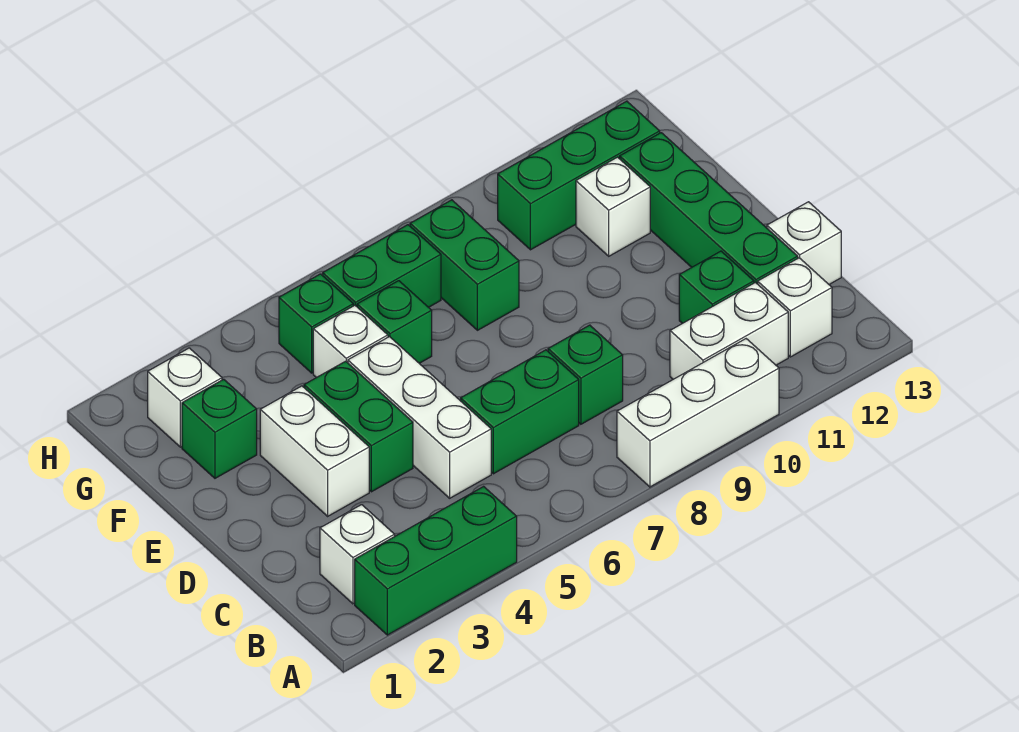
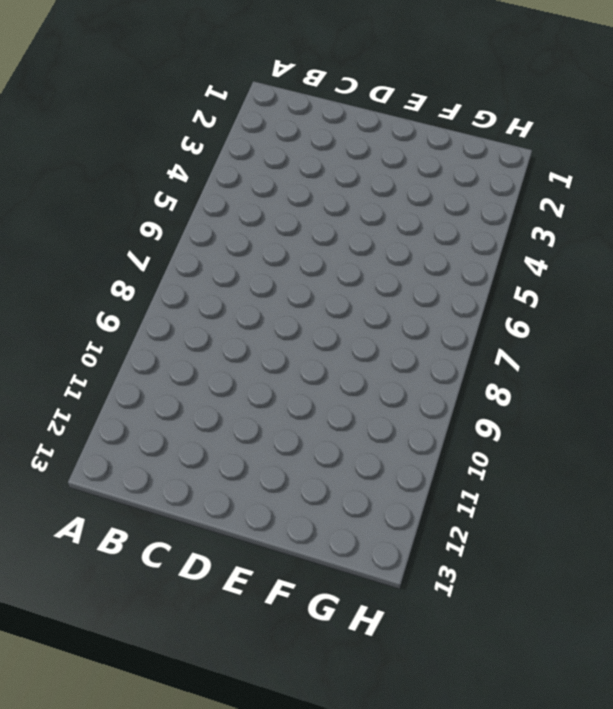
none -> green 1x3 brick [355,487,517,635]
none -> white 1x3 brick [617,339,779,487]
none -> white 1x1 brick [320,505,395,604]

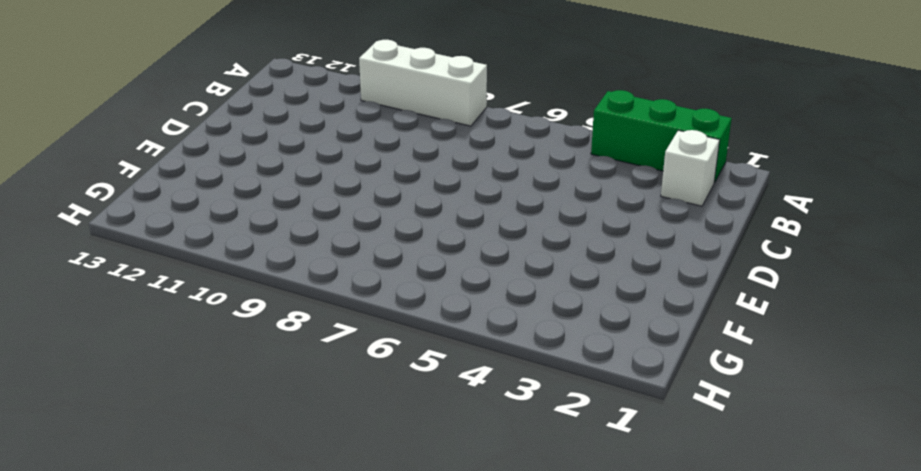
none -> white 1x2 brick [670,283,788,379]
none -> white 1x1 brick [758,258,832,357]
none -> white 1x3 brick [348,337,491,498]

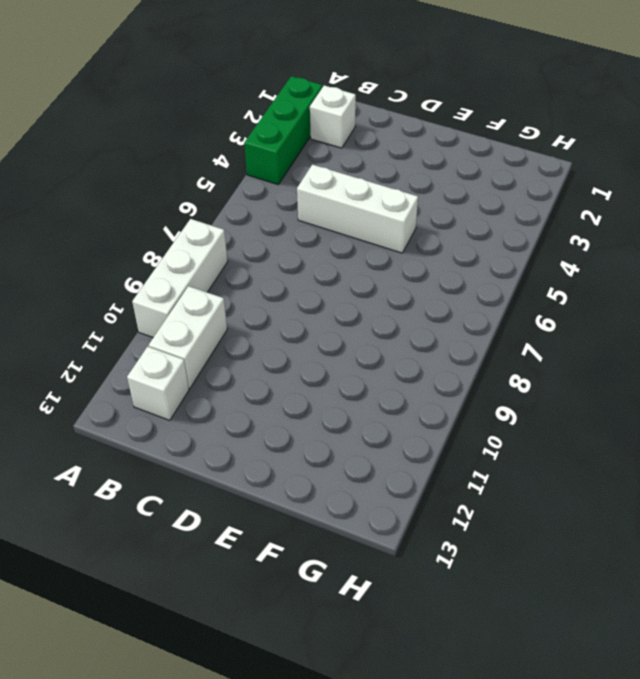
none -> green 1x2 brick [461,350,579,474]
none -> green 1x1 brick [548,325,623,424]
none -> green 1x1 brick [679,251,754,324]

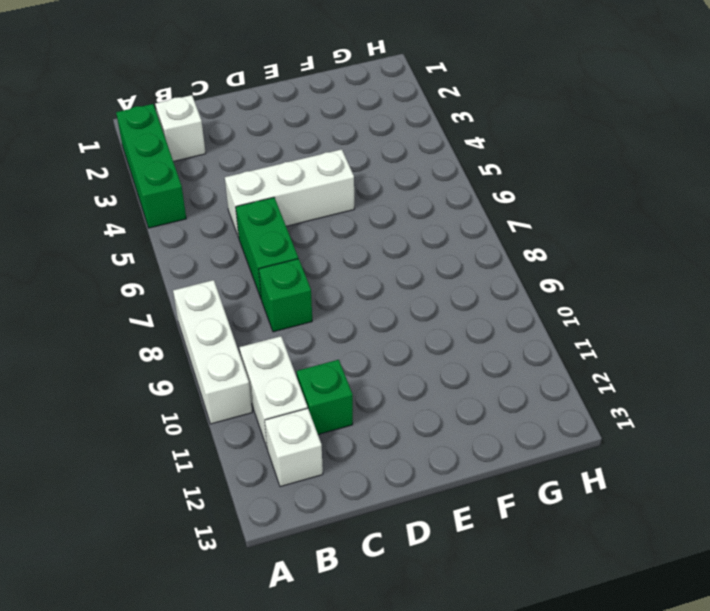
none -> green 1x4 brick [620,133,798,284]
none -> white 1x1 brick [767,202,841,284]
none -> white 1x2 brick [260,386,369,516]

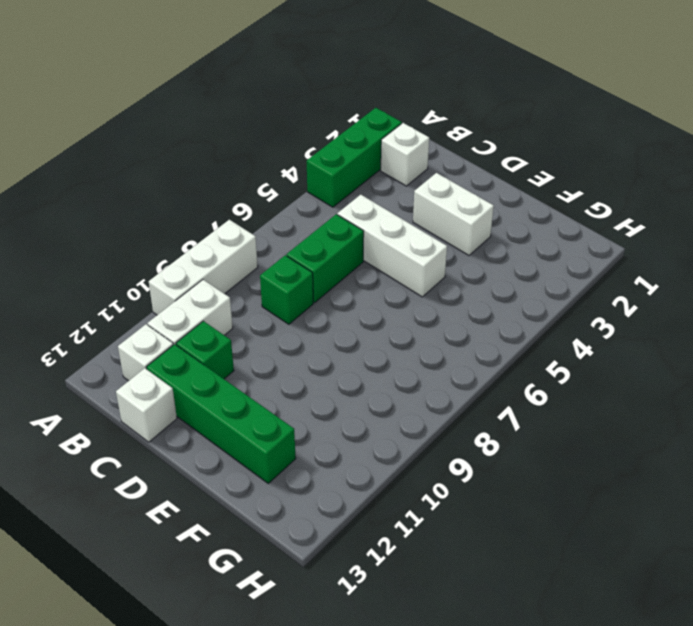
none -> green 1x2 brick [304,361,413,492]
none -> green 1x1 brick [182,379,257,478]
none -> white 1x1 brick [313,305,388,378]

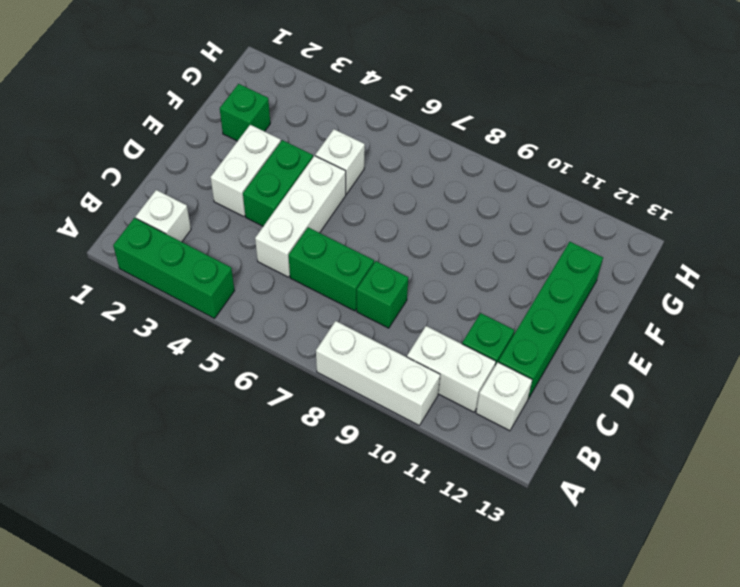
none -> white 1x1 brick [767,202,841,284]
none -> green 1x1 brick [357,281,432,363]
none -> green 1x2 brick [410,200,519,330]

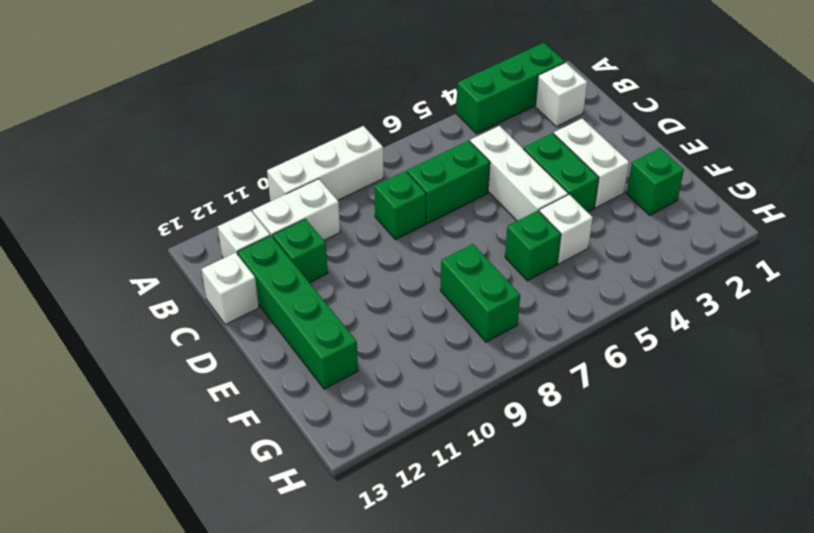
none -> white 1x1 brick [576,157,650,256]
none -> white 1x1 brick [148,348,222,447]
none -> green 1x1 brick [279,274,353,373]

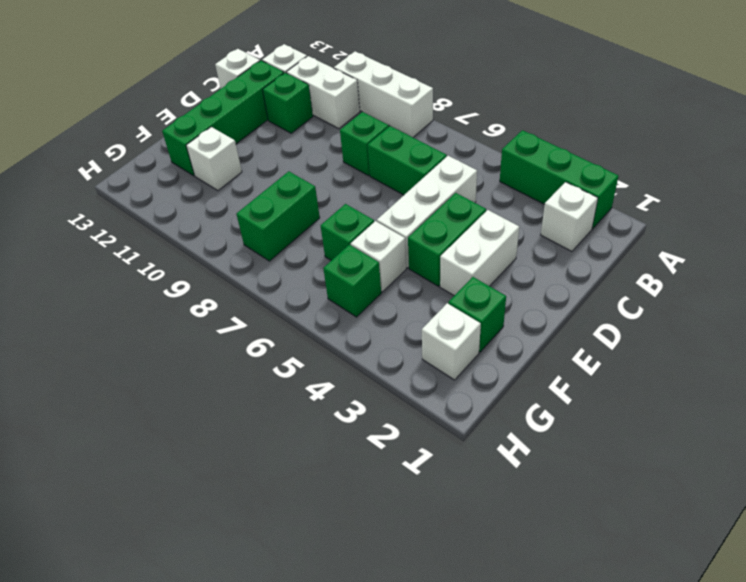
none -> green 1x2 brick [323,225,441,307]
none -> green 1x3 brick [498,101,660,250]

